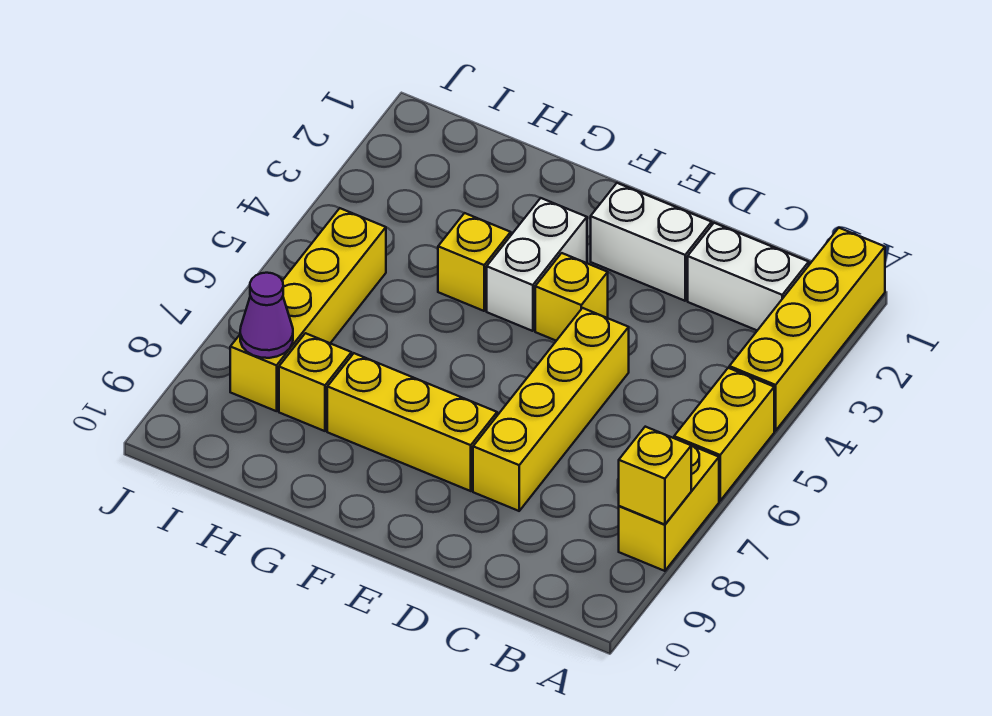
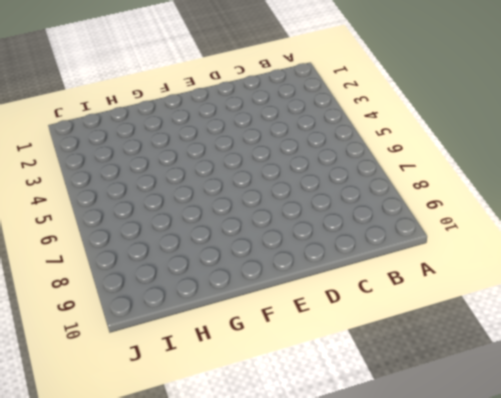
none -> yellow 1x4 brick [729,228,885,431]
none -> yellow 1x2 brick [674,368,774,501]
none -> yellow 1x2 brick [619,446,719,571]

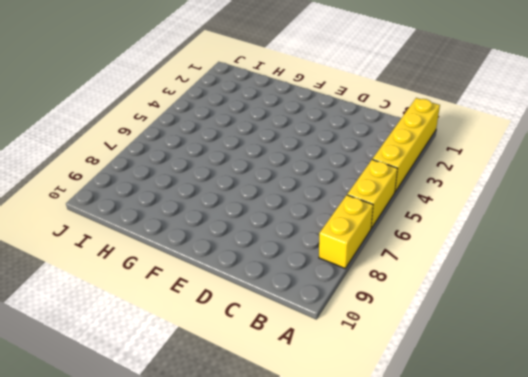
none -> white 1x2 brick [688,223,809,330]
none -> white 1x2 brick [591,183,712,301]
none -> yellow 1x4 brick [473,308,629,511]

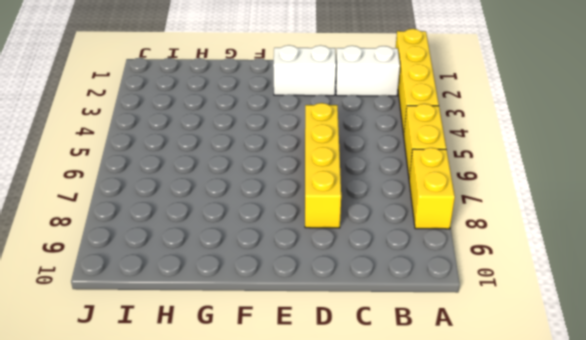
none -> yellow 1x1 brick [535,253,608,341]
none -> yellow 1x3 brick [327,353,497,491]
none -> white 1x2 brick [487,198,587,331]

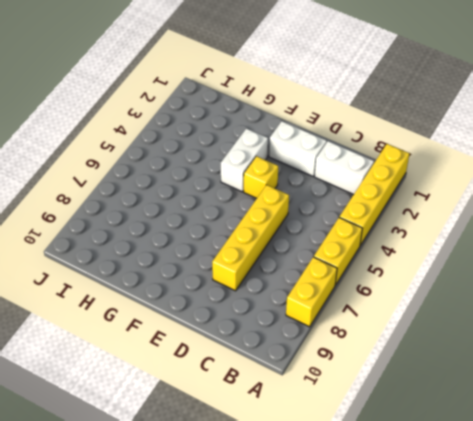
none -> yellow 1x3 brick [327,353,497,491]
none -> yellow 1x1 brick [438,213,511,311]
none -> yellow 1x1 brick [279,333,351,431]

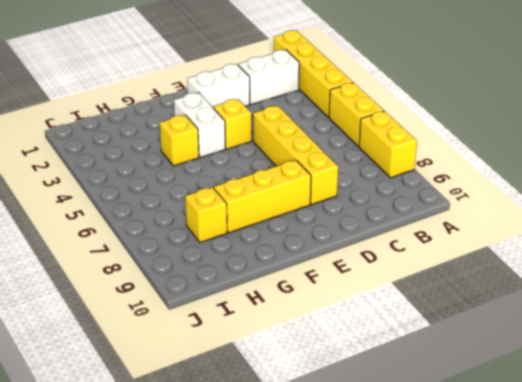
none -> yellow 1x4 brick [230,208,386,411]
none -> yellow 1x1 brick [619,427,691,525]
none -> purple 1x1 cone [240,273,293,358]

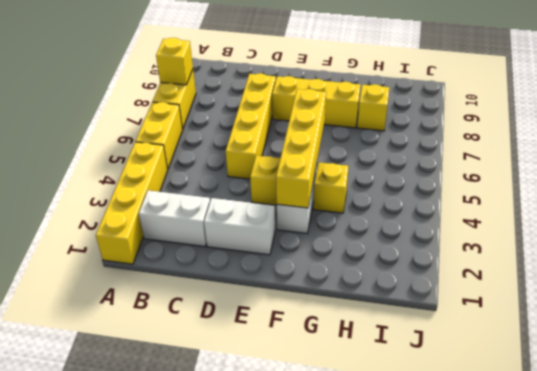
yellow 1x4 brick [276,89,326,208] -> yellow 1x4 brick moved to [230,208,386,411]
none -> purple 1x1 cone [240,273,293,358]

